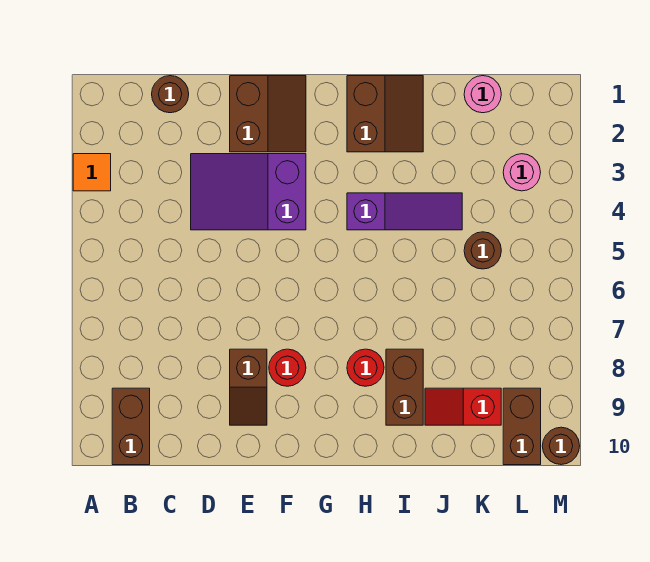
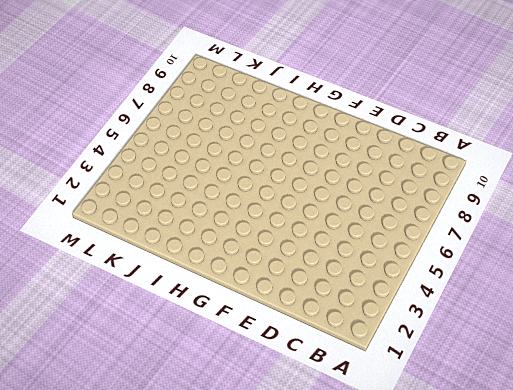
none -> orange 1x1 tile [73,154,111,191]
none -> brown 1x2 brick [112,388,150,465]
none -> brown 1x1 round brick [152,76,189,113]

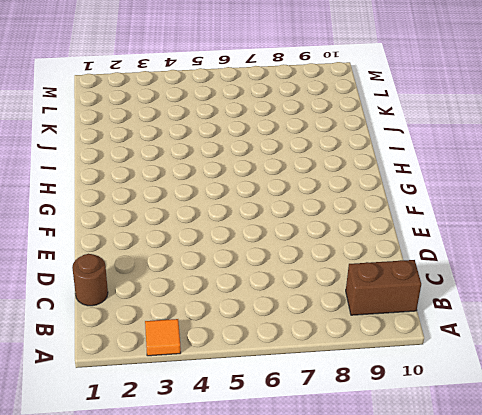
none -> purple 2x3 slope [191,154,306,230]
none -> brown 2x2 slope [230,76,306,152]
none -> brown 1x2 slope [230,349,267,425]

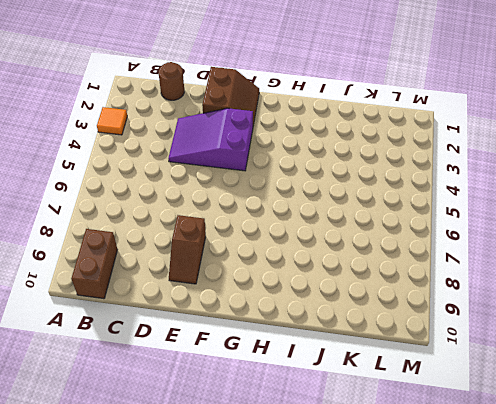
none -> red 1x1 round brick [269,349,306,386]
none -> brown 2x2 slope [347,76,423,152]
none -> purple 1x3 slope [347,193,462,230]

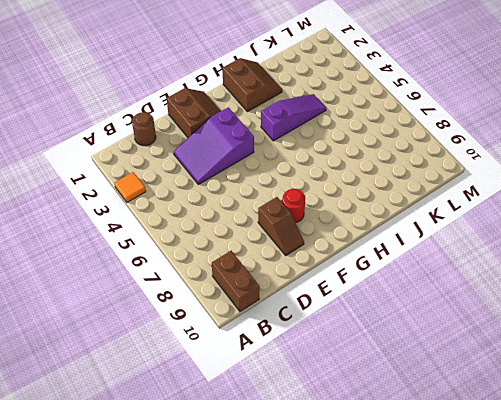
none -> red 1x1 round brick [347,349,384,386]
none -> brown 1x2 brick [386,349,423,425]
none -> red 1x2 slope [425,388,501,425]

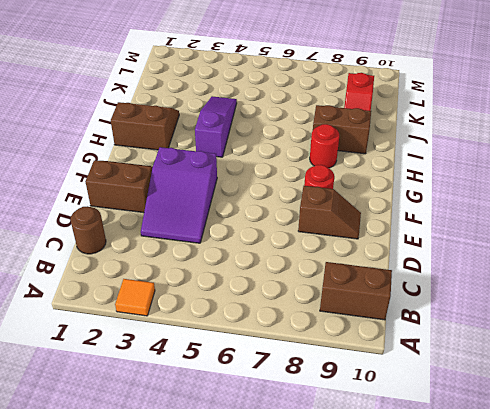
none -> pink 1x1 round brick [464,76,501,113]
none -> brown 1x1 round brick [464,232,501,269]
none -> pink 1x1 round brick [503,154,541,191]

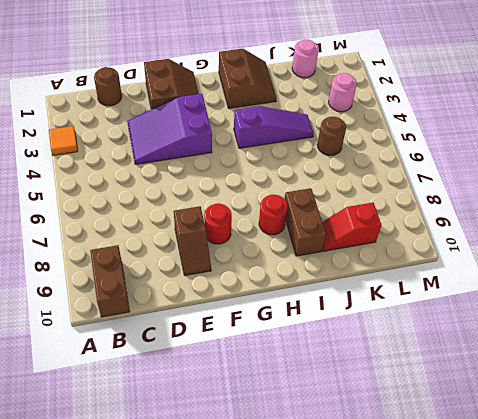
none -> brown 1x2 brick [503,388,541,465]
none -> brown 1x1 round brick [542,427,580,465]

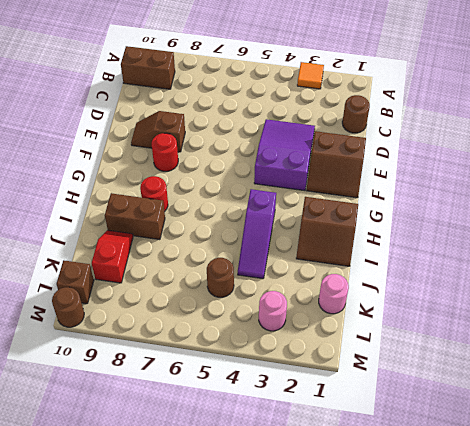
brown 1x1 brick [56,260,94,304] -> brown 1x2 brick [503,388,541,465]

